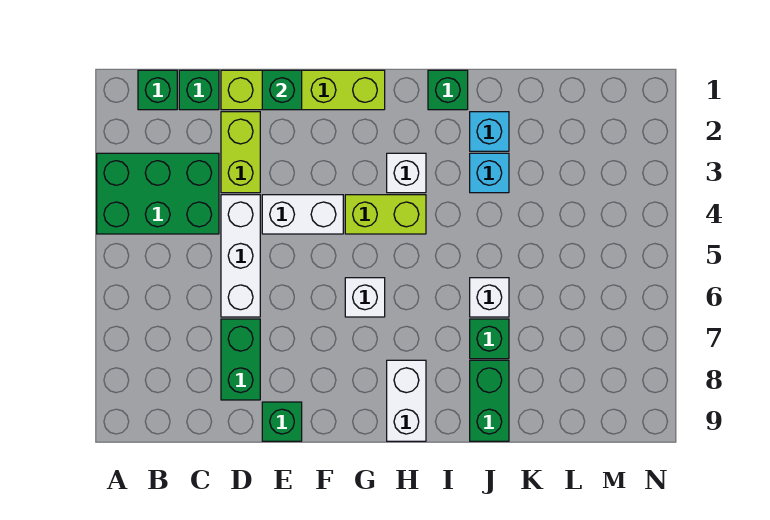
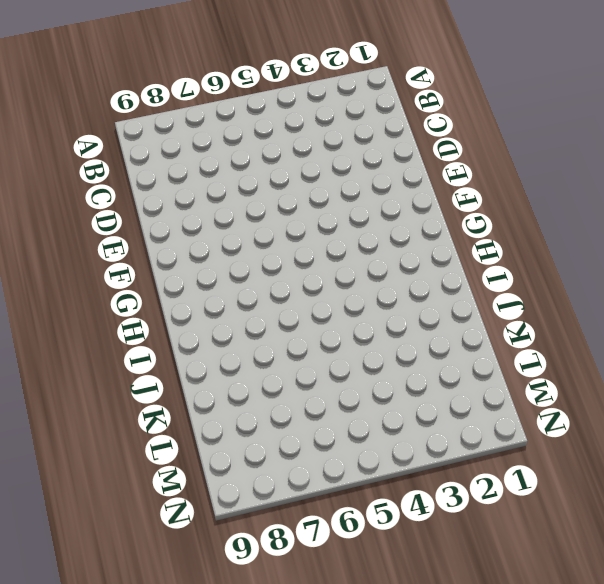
none -> green 2x3 brick [97,153,219,234]
none -> green 1x1 brick [138,70,177,110]
none -> green 1x1 brick [179,70,219,110]

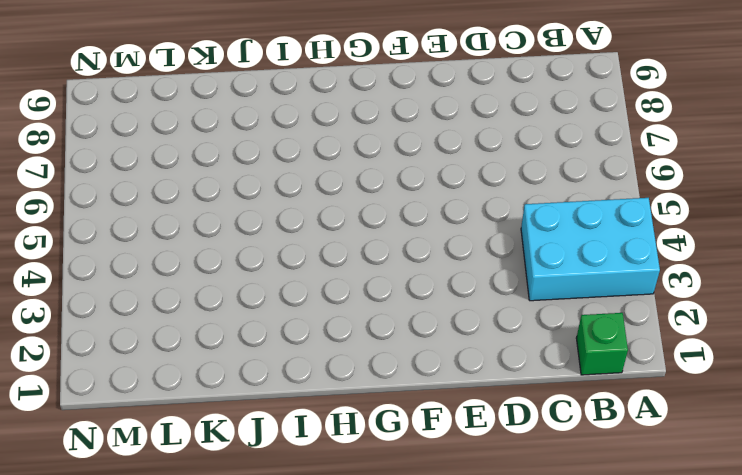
cyan 2x3 brick [521,198,660,301] -> green 2x3 brick [97,153,219,234]
none -> green 1x1 brick [179,70,219,110]
none -> lime 1x4 brick [221,70,385,110]
none -> lime 1x2 brick [221,112,260,193]

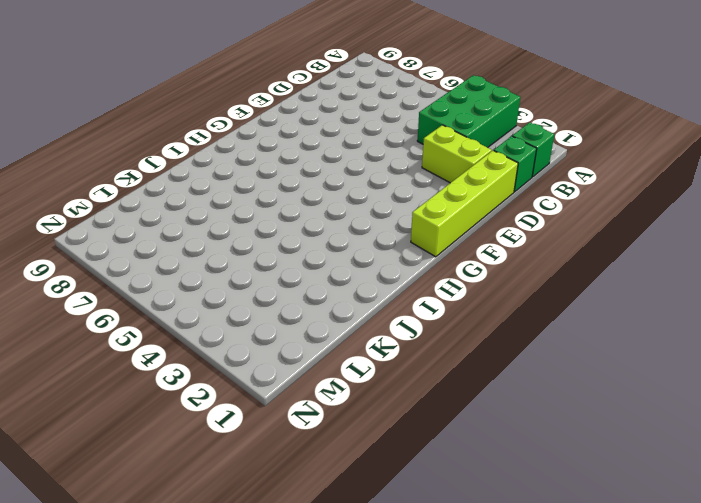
none -> white 1x3 brick [221,195,260,317]
none -> green 1x2 brick [221,319,260,400]
none -> white 1x2 brick [262,195,343,234]

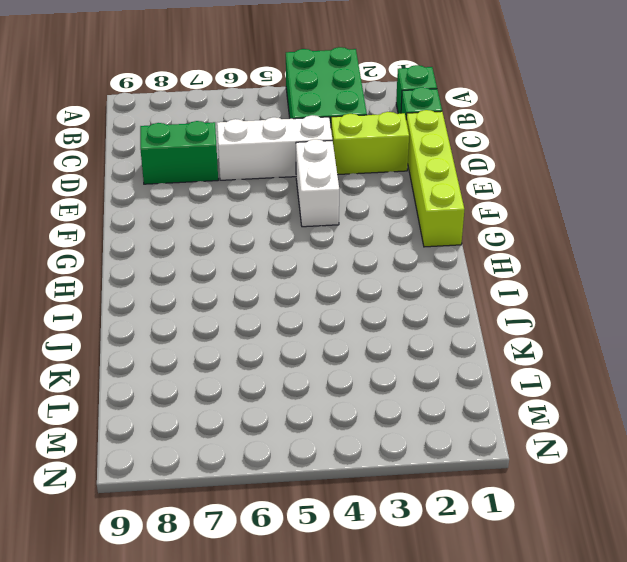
none -> green 1x1 brick [262,402,302,441]
none -> lime 1x2 brick [345,195,426,234]
none -> white 1x1 brick [345,278,385,317]

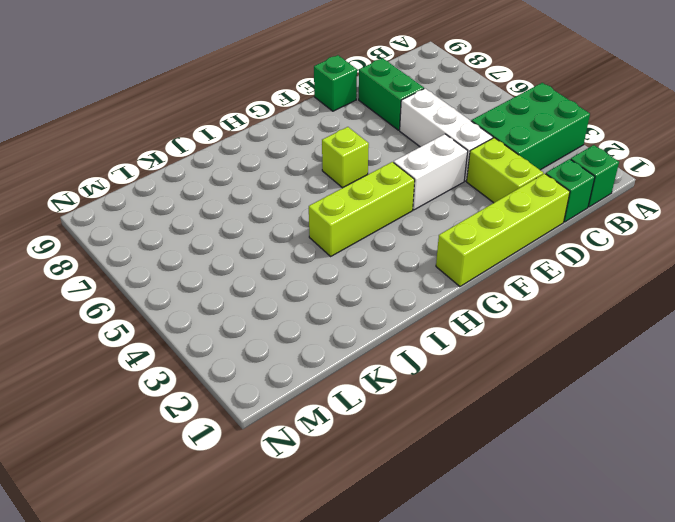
lime 1x3 brick [309,162,415,256] -> lime 1x2 brick [345,195,426,234]
lime 1x1 brick [322,127,369,188] -> white 1x1 brick [345,278,385,317]
none -> white 1x1 brick [387,153,426,193]
none -> white 1x2 brick [387,360,426,441]
none -> green 1x1 brick [428,70,468,110]

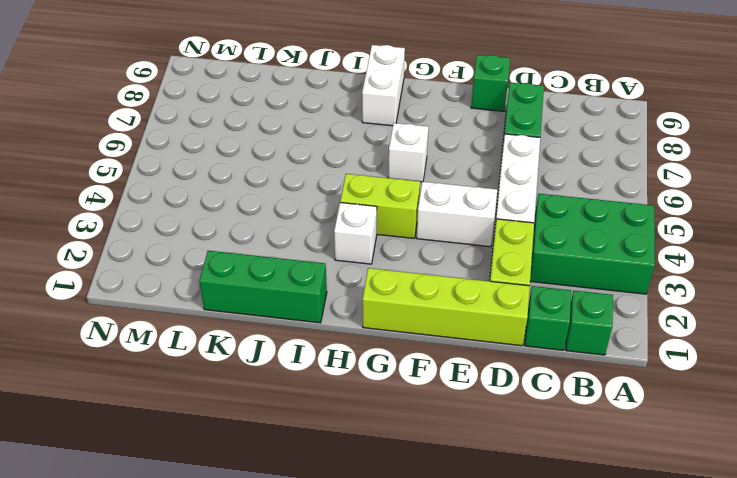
green 1x3 brick [199,251,327,323] -> green 1x1 brick [428,70,468,110]
none -> cyan 1x1 brick [470,112,509,151]
none -> cyan 1x1 brick [470,153,509,193]
none -> white 1x1 brick [470,278,509,317]

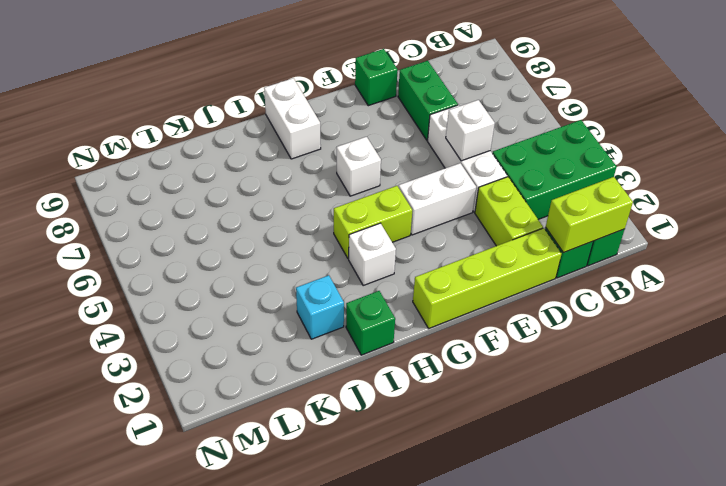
lime 1x2 brick [546,177,633,253] -> none
white 1x1 brick [446,100,495,161] -> white 1x1 brick moved to [470,278,509,317]
none -> cyan 1x1 brick [470,153,509,193]
none -> green 1x1 brick [470,319,509,359]
none -> green 1x2 brick [470,360,509,441]

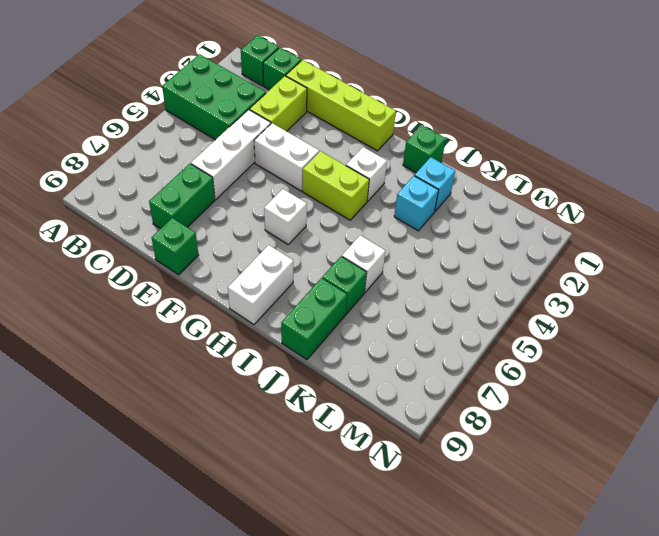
none -> green 1x1 brick [262,70,302,110]

